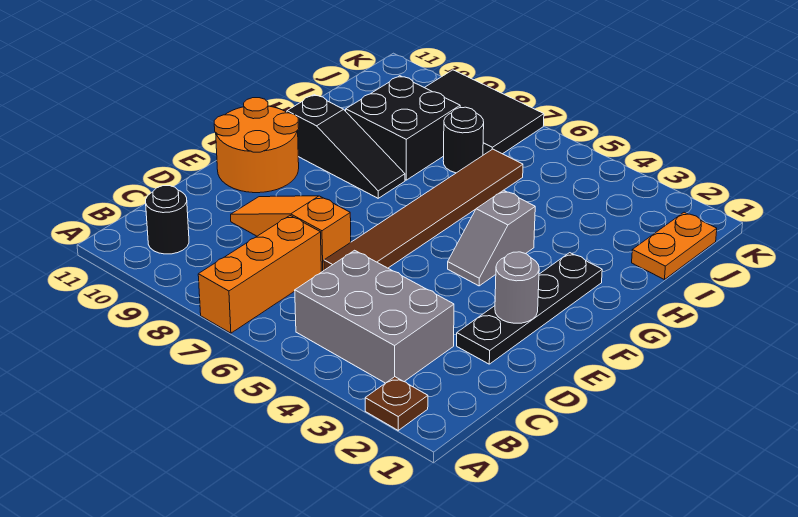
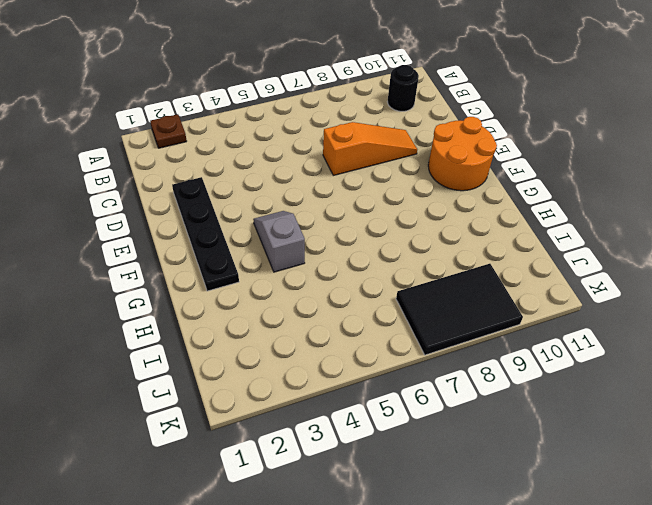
none -> orange 1x3 brick [198,216,321,333]
none -> grey 2x3 brick [295,250,454,383]
none -> brown 1x6 tile [324,149,523,270]

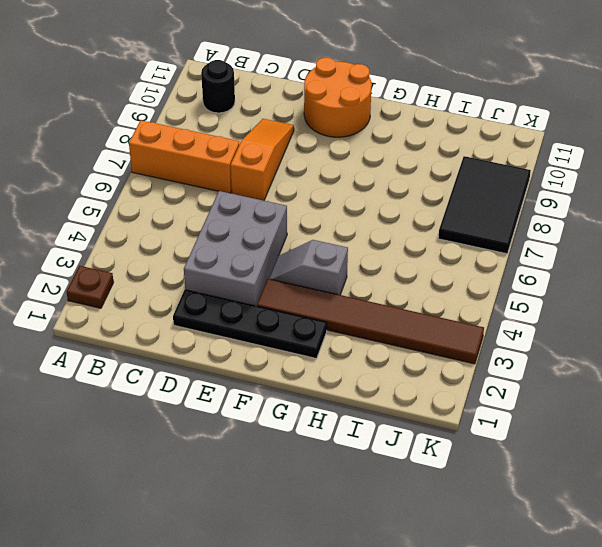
grey 2x3 brick [184,191,287,306] -> grey 2x3 brick moved to [295,250,454,383]
brown 1x6 tile [257,279,484,364] -> brown 1x6 tile moved to [324,149,523,270]
none -> black 1x3 slope [287,95,405,198]
none -> black 2x2 brick [346,76,460,180]
none -> orange 1x2 plate [632,212,717,280]

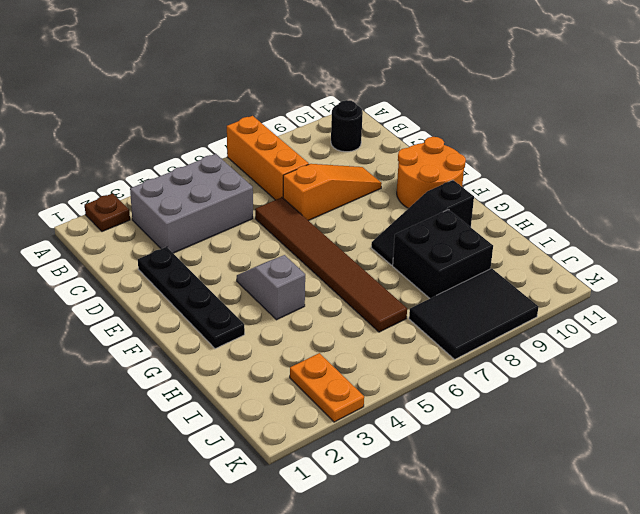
orange 1x2 plate [290,353,364,422] -> orange 1x2 plate moved to [632,212,717,280]
none -> black 1x1 round brick [443,107,484,173]
none -> grey 1x1 round brick [495,252,539,323]

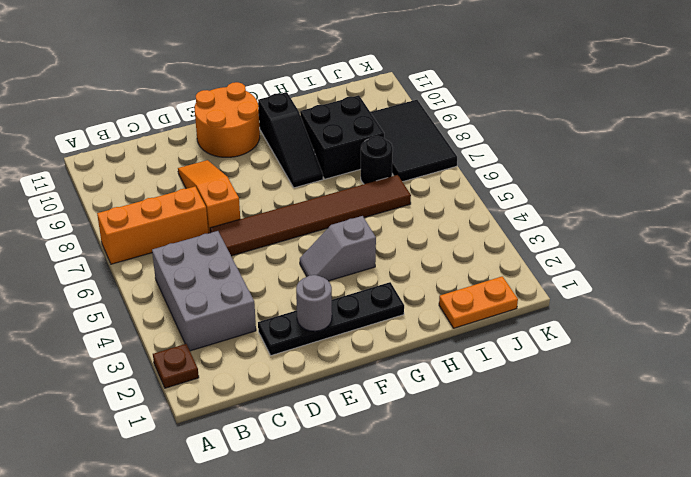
none -> black 1x1 round brick [146,186,189,254]

